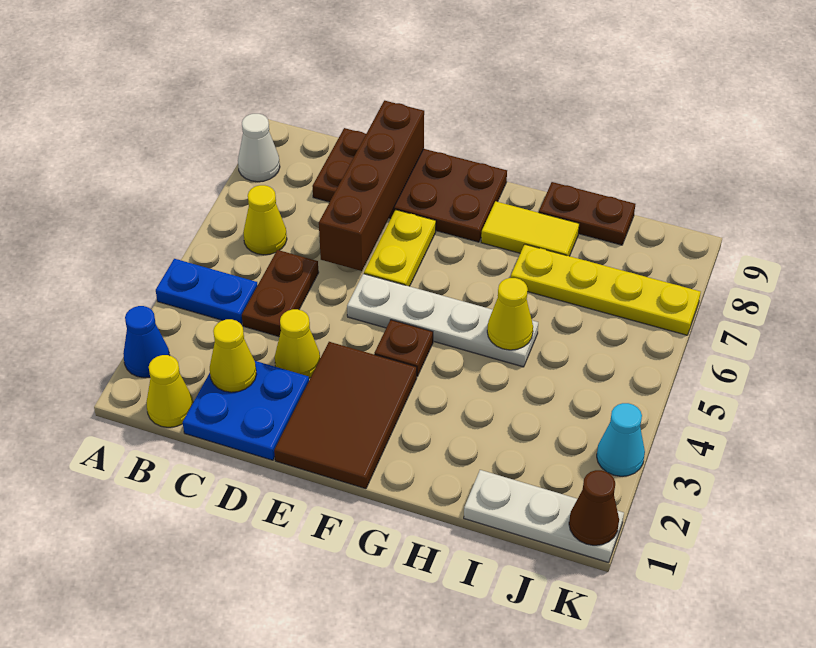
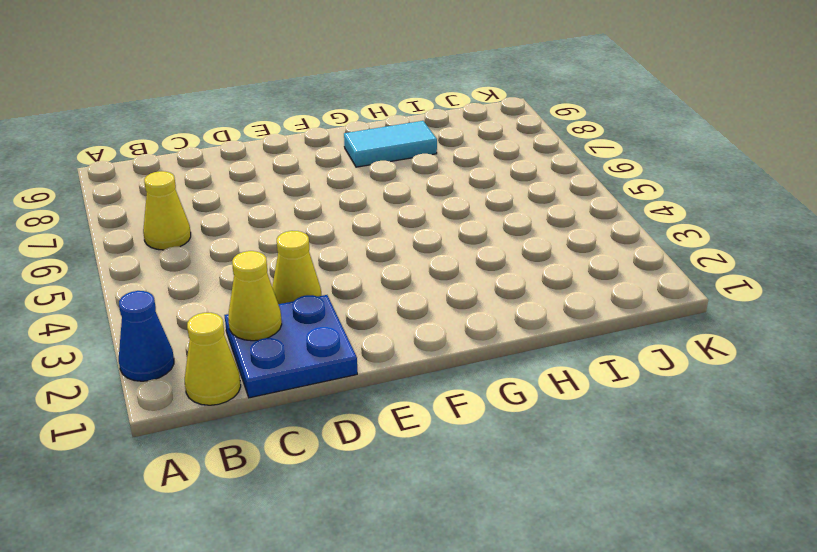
cyan 1x2 tile [344,121,437,167] -> yellow 1x2 tile [481,201,579,256]
none -> blue 1x2 plate [156,259,258,324]
none -> white 1x1 cone [238,114,280,182]
none -> brown 1x2 plate [242,250,319,337]

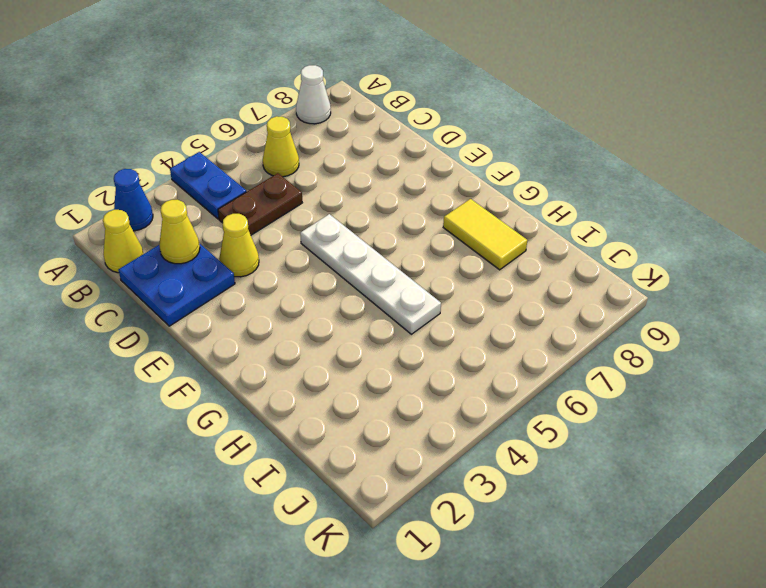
none -> brown 2x4 plate [312,128,507,242]
none -> brown 2x3 tile [274,342,417,489]
none -> yellow 1x2 plate [364,210,436,286]

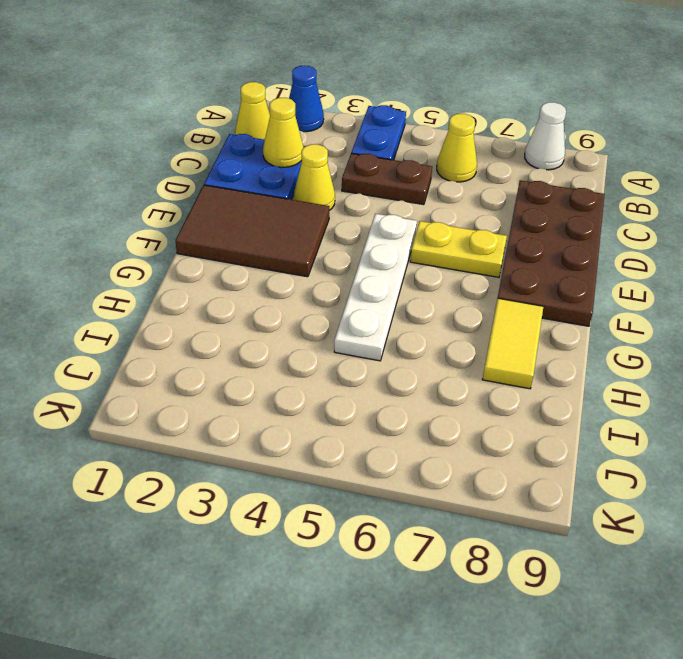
none -> brown 1x1 plate [375,320,433,376]
none -> yellow 1x4 plate [511,244,701,335]
none -> brown 1x2 plate [539,182,635,245]

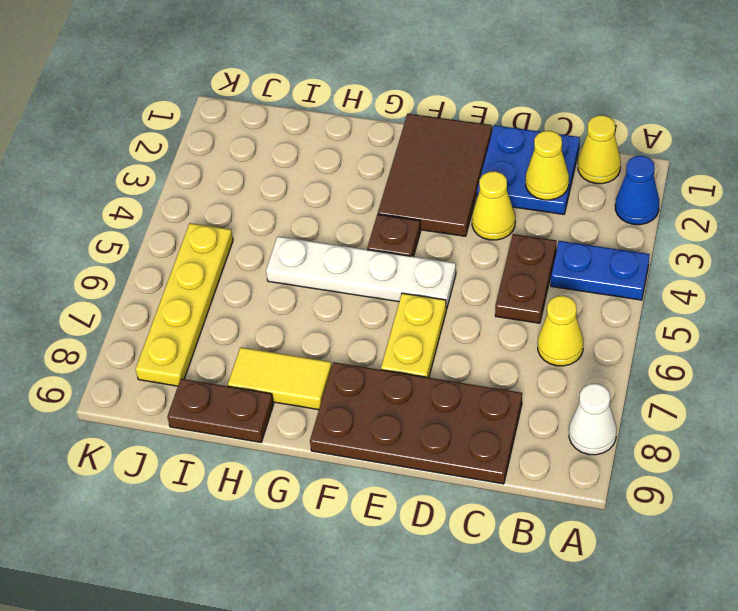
yellow 1x4 plate [135,223,233,386] -> yellow 1x4 plate turned to [511,244,701,335]
none -> white 1x3 plate [464,470,624,563]
none -> cyan 1x1 cone [597,403,645,476]
none -> brown 1x4 brick [319,101,424,271]

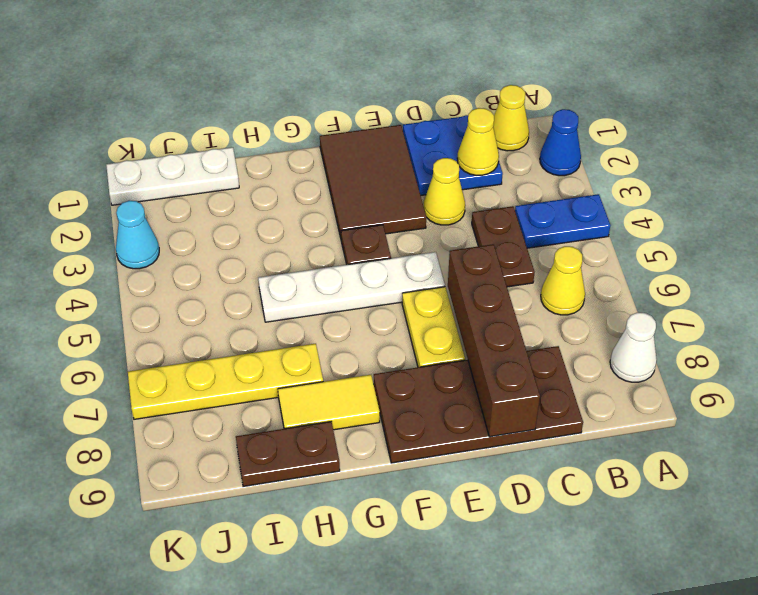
none -> yellow 1x1 cone [487,278,533,350]
none -> brown 1x1 cone [569,470,619,545]

